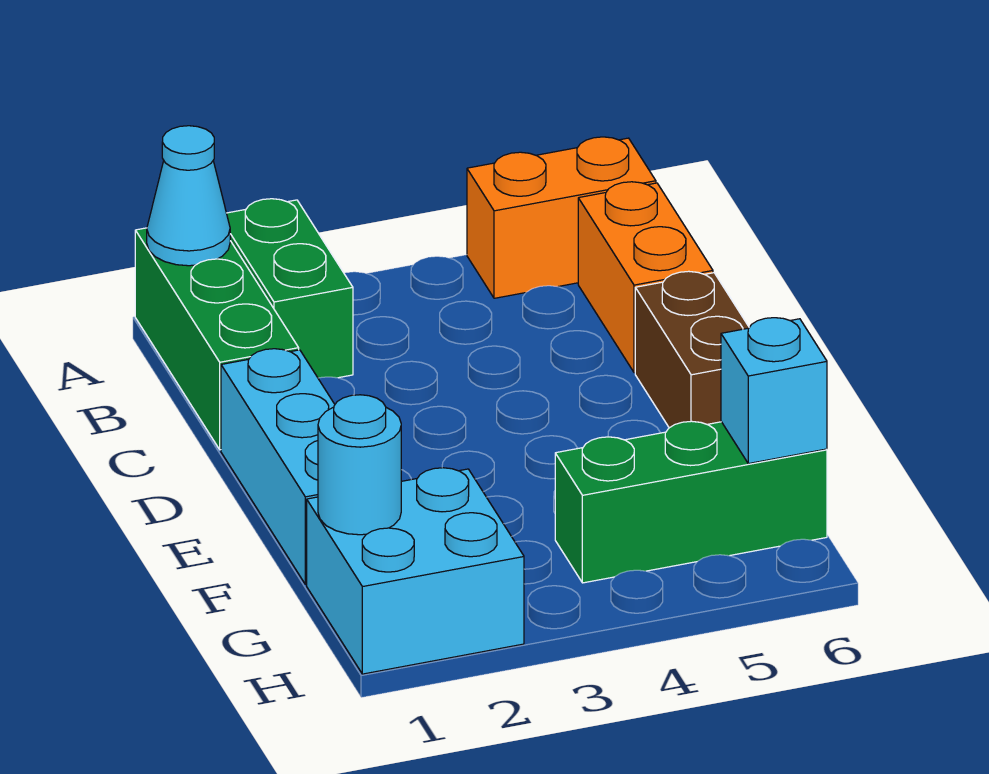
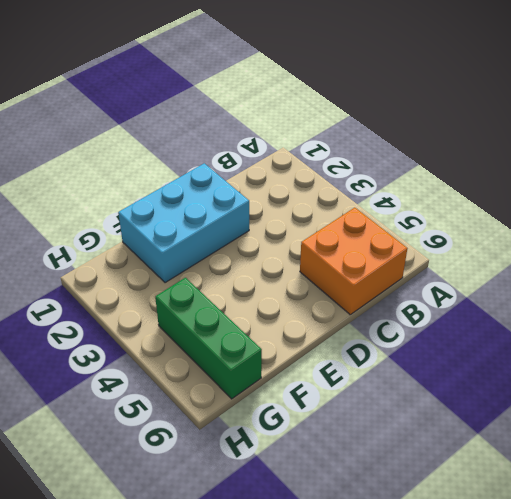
orange 2x2 brick [300,208,408,315] -> orange 1x2 brick [578,182,713,373]
cyan 2x3 brick [118,163,249,283] -> cyan 1x3 brick [221,349,335,584]
none -> green 1x3 brick [135,228,299,450]
none -> green 1x2 brick [227,199,353,378]

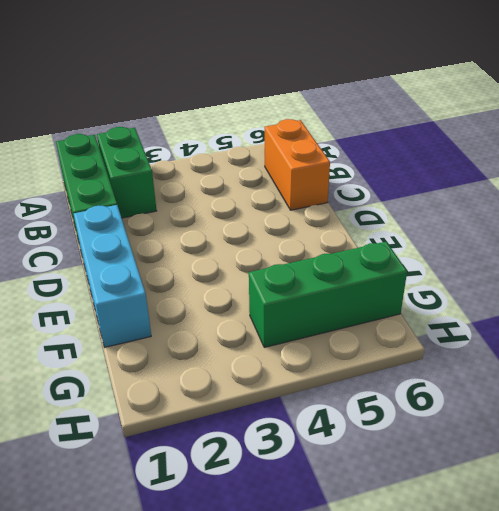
none -> orange 1x2 brick [467,137,656,298]
none -> brown 1x2 brick [635,271,749,428]

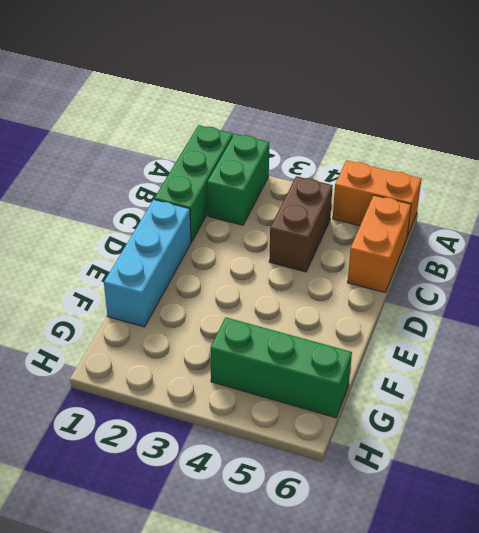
brown 1x2 brick [269,176,333,272] -> brown 1x2 brick moved to [635,271,749,428]
none -> cyan 2x2 brick [307,468,524,674]
none -> cyan 1x1 cone [147,126,230,266]

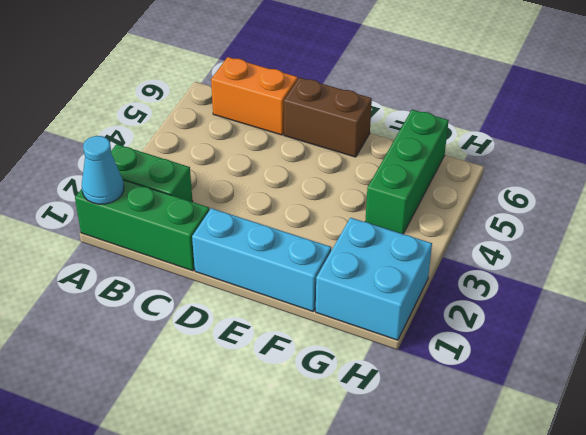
none -> orange 1x2 brick [467,137,656,298]
none -> cyan 1x1 round brick [318,395,401,535]

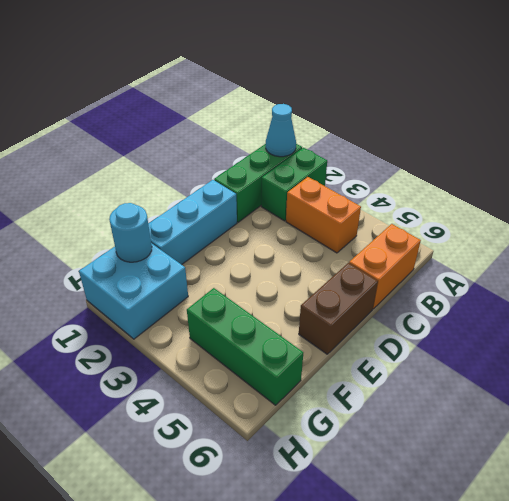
orange 1x2 brick [286,177,361,253] -> orange 1x2 brick moved to [467,137,656,298]
none -> cyan 1x1 brick [721,318,827,464]

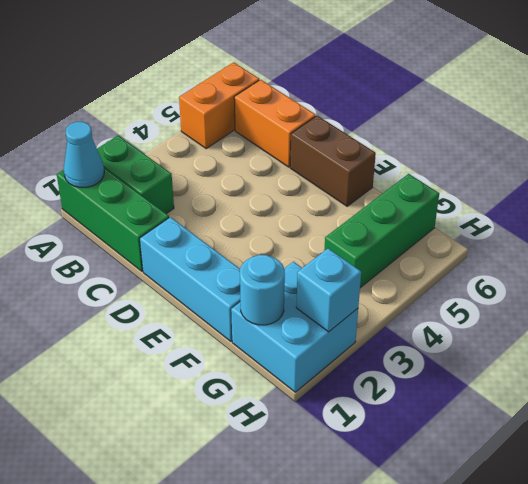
cyan 1x1 brick [296,248,361,332] -> cyan 1x1 brick moved to [721,318,827,464]

